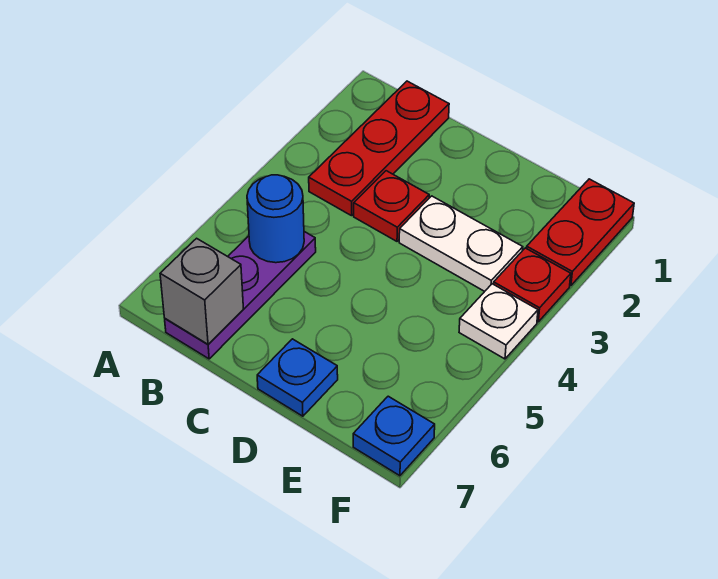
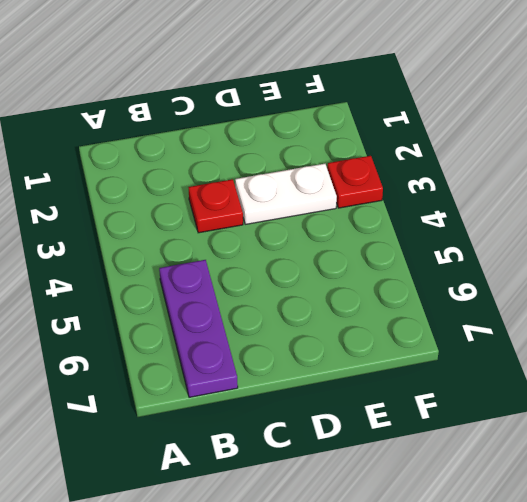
none -> red 1x3 plate [309,81,449,216]
none -> blue 1x1 plate [257,339,338,416]

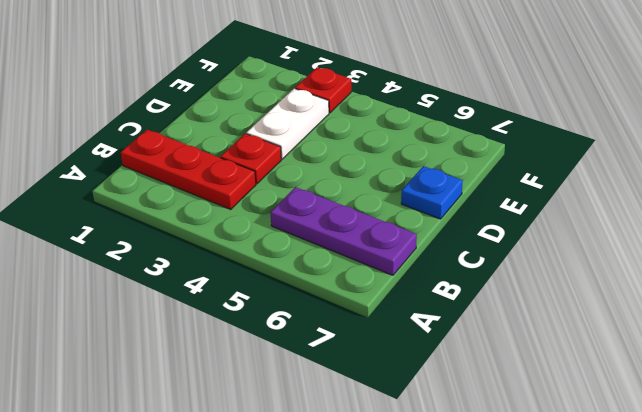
none -> red 1x2 plate [527,179,634,286]
none -> white 1x1 plate [459,284,538,359]

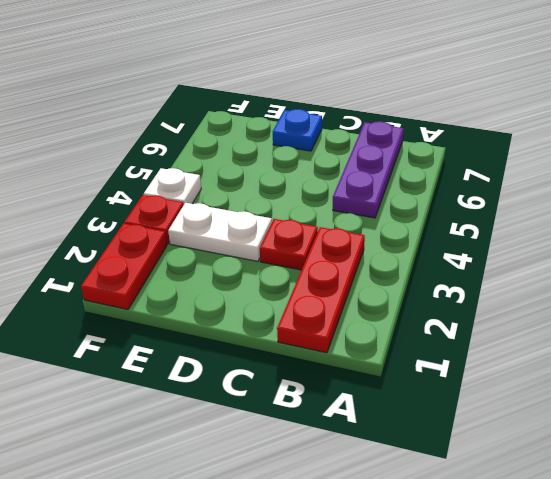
none -> blue 1x1 plate [353,396,435,476]
none -> blue 1x1 round brick [247,175,304,263]

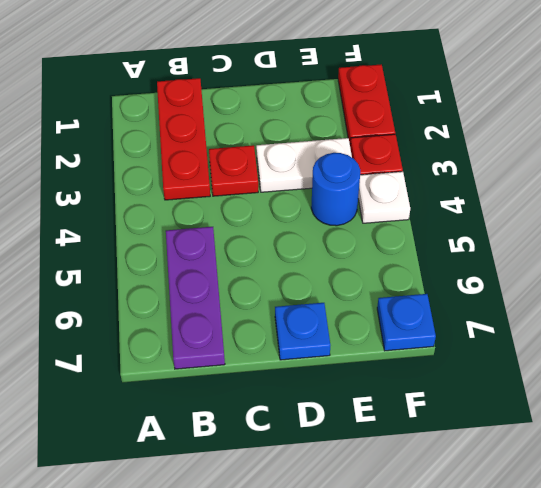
blue 1x1 round brick [311,153,360,226] -> blue 1x1 round brick moved to [247,175,304,263]
none -> grey 1x1 brick [160,238,243,344]

